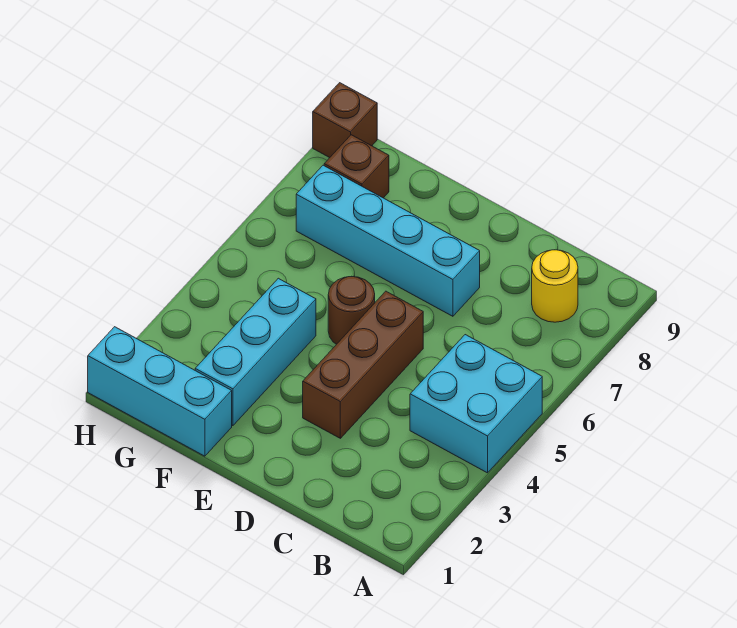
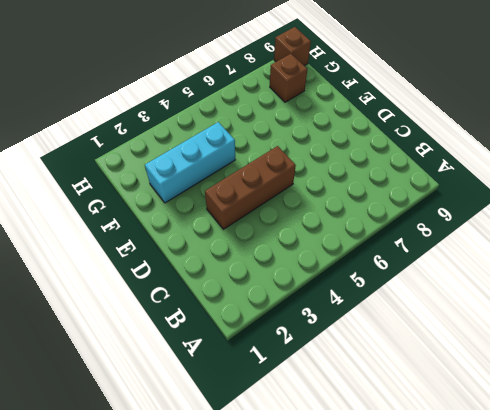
none -> cyan 2x2 brick [410,335,542,473]
none -> yellow 1x1 round brick [532,250,578,322]

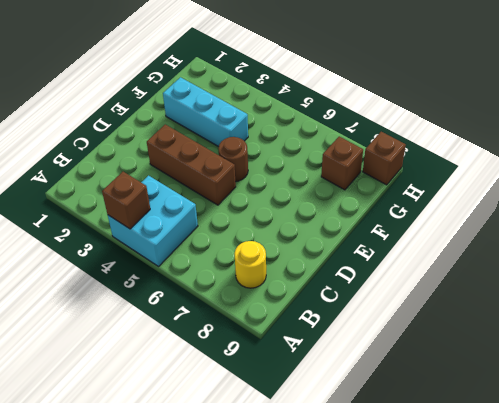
brown 1x1 brick [102,172,150,229] -> none
none -> cyan 1x4 brick [296,165,480,316]
none -> cyan 1x3 brick [88,327,232,456]

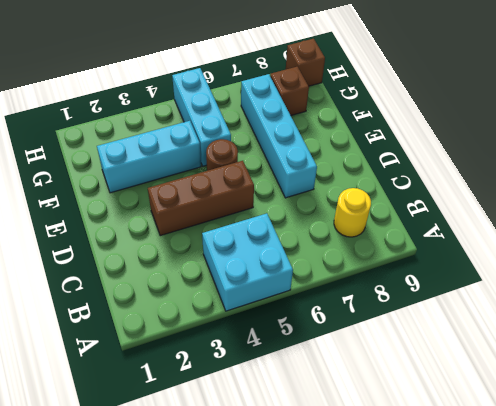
cyan 1x3 brick [172,68,231,166] -> cyan 1x3 brick moved to [88,327,232,456]

